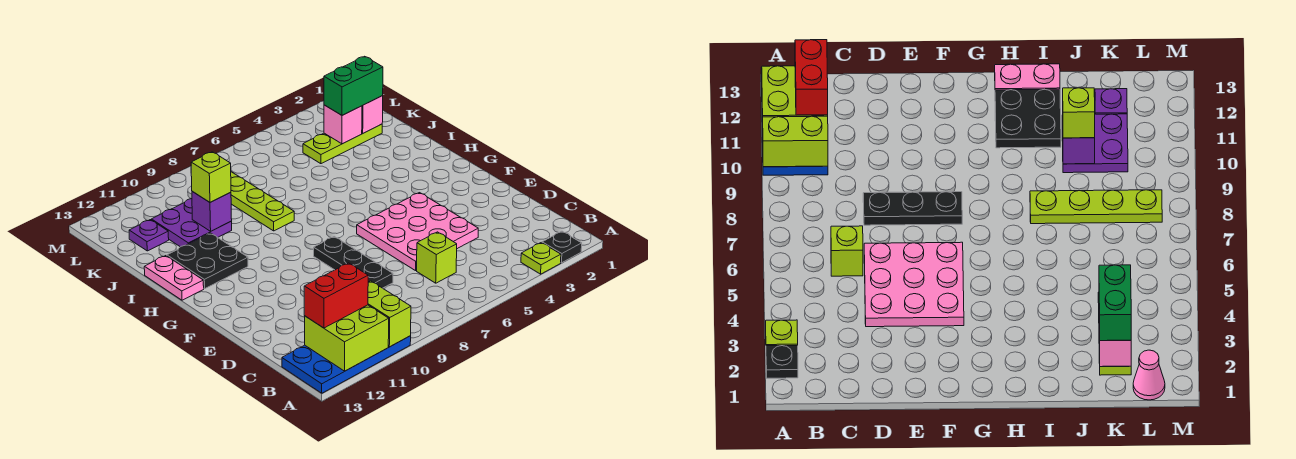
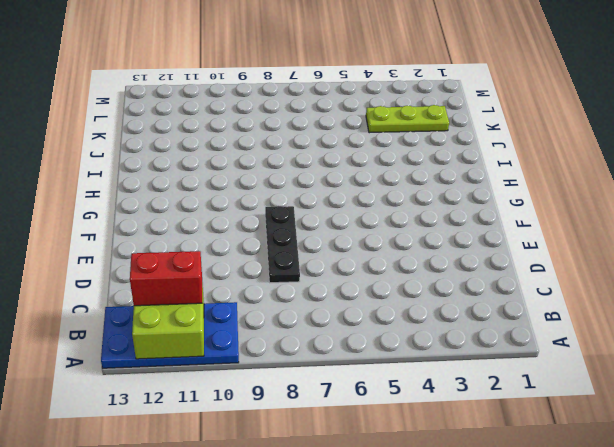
none -> black 1x1 plate [542,231,582,263]
none -> lime 1x1 plate [521,243,561,274]
none -> lime 1x1 brick [417,232,457,283]

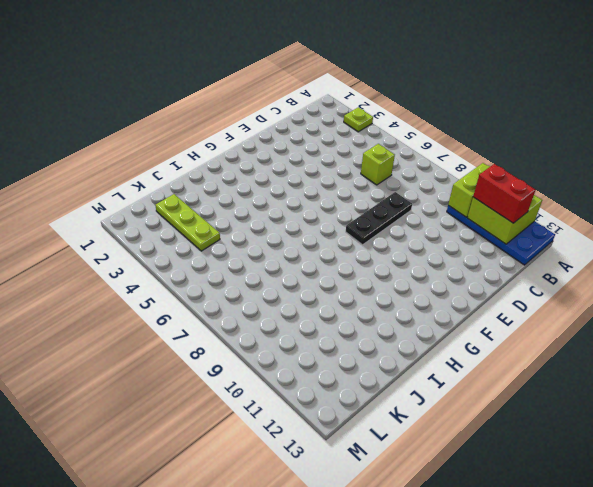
none -> black 1x1 plate [542,231,582,263]
none -> pink 3x3 plate [357,193,478,271]
none -> black 2x2 plate [167,233,248,289]

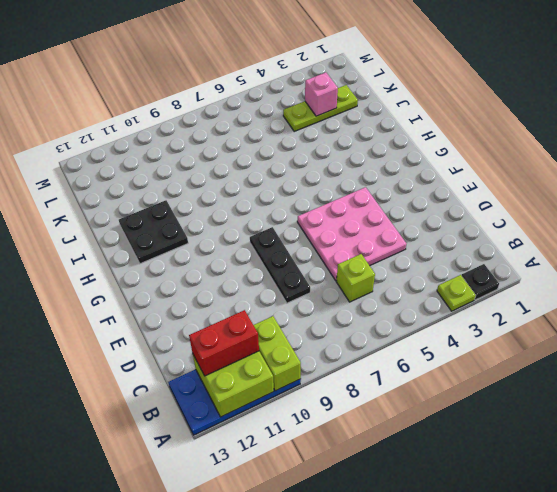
none -> pink 1x2 plate [144,256,204,300]
none -> lime 1x4 plate [231,172,294,231]
none -> purple 2x2 plate [151,199,232,247]

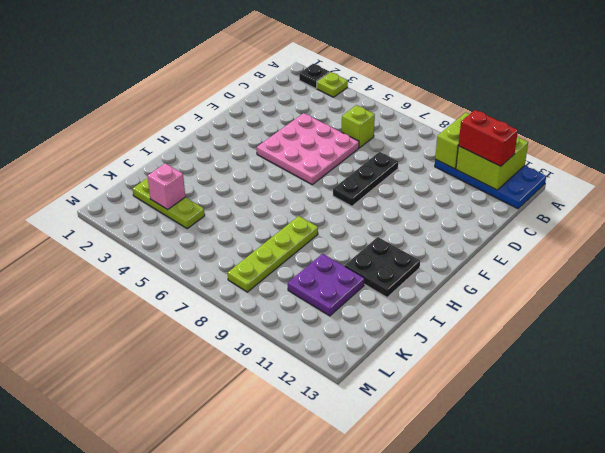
none -> pink 1x2 plate [144,256,204,300]
none -> purple 1x1 plate [129,220,169,251]
none -> pink 1x1 cone [1133,350,1165,400]

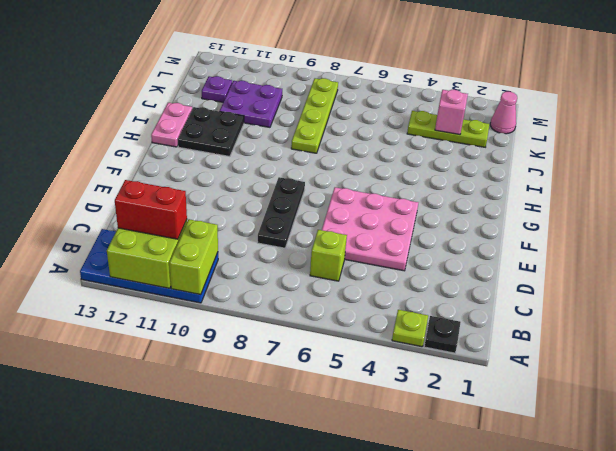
none -> purple 1x1 brick [192,191,232,231]
none -> pink 1x1 brick [362,96,383,133]
none -> lime 1x1 brick [191,152,231,202]

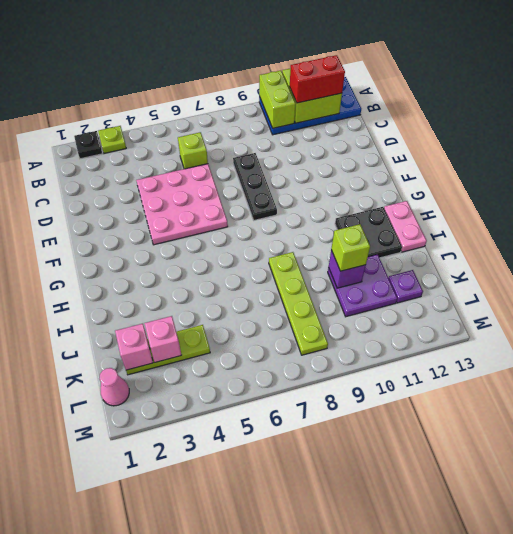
none -> green 1x2 brick [324,56,383,115]

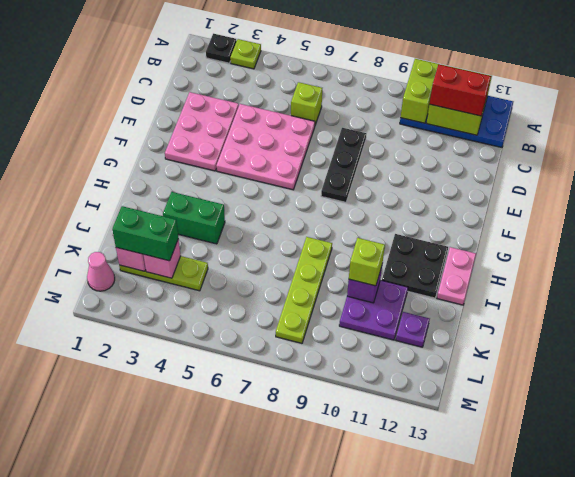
pink 2x3 plate [165,92,239,171] -> none
green 1x2 brick [163,192,225,244] -> none

